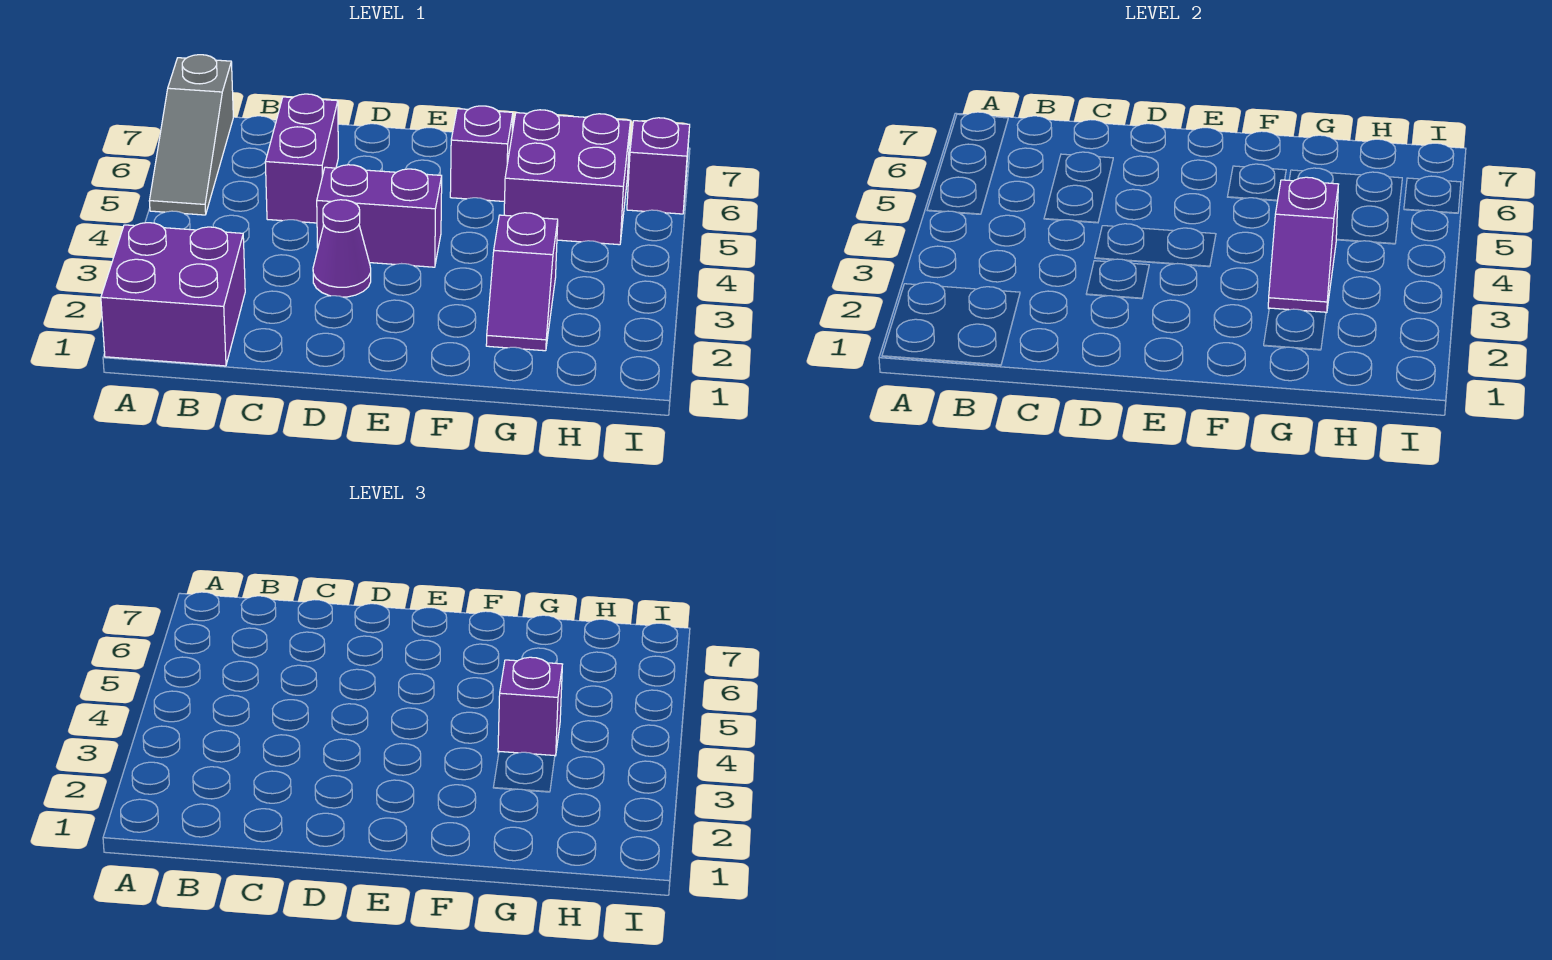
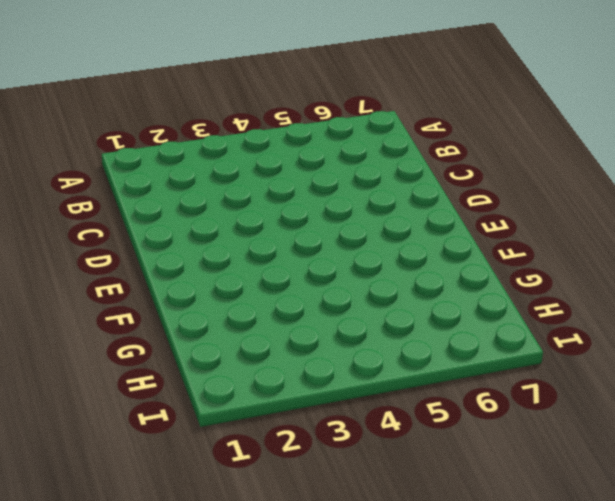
none -> purple 2x2 brick [101,223,245,366]
none -> grey 1x3 slope [150,55,233,215]

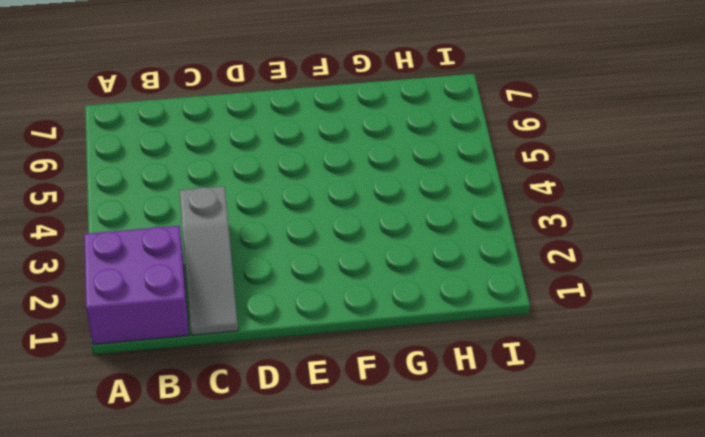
grey 1x3 slope [179,186,238,335] -> grey 1x3 slope moved to [150,55,233,215]
none -> purple 1x2 brick [265,94,338,223]
none -> purple 1x1 cone [313,200,371,297]

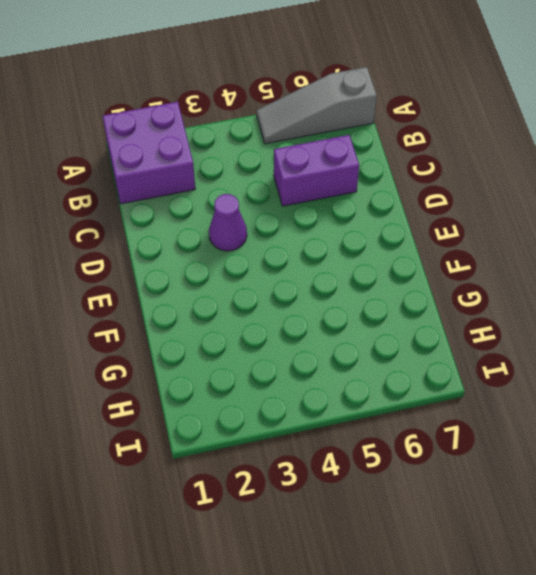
none -> purple 1x2 brick [317,165,442,267]
none -> purple 1x1 brick [450,106,513,202]

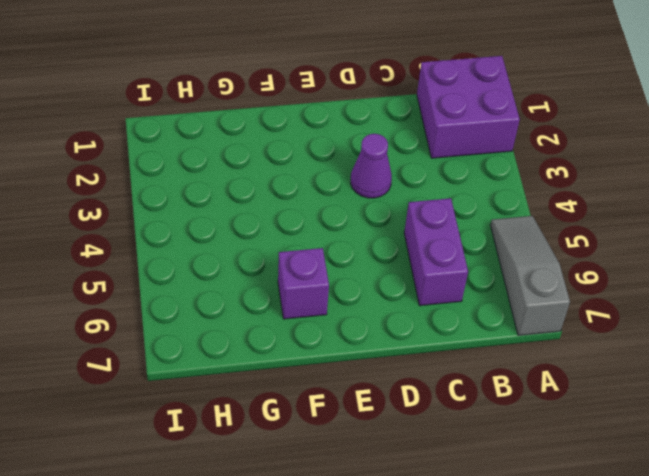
none -> purple 1x2 brick [317,165,442,267]
none -> purple 1x2 slope [486,213,558,351]

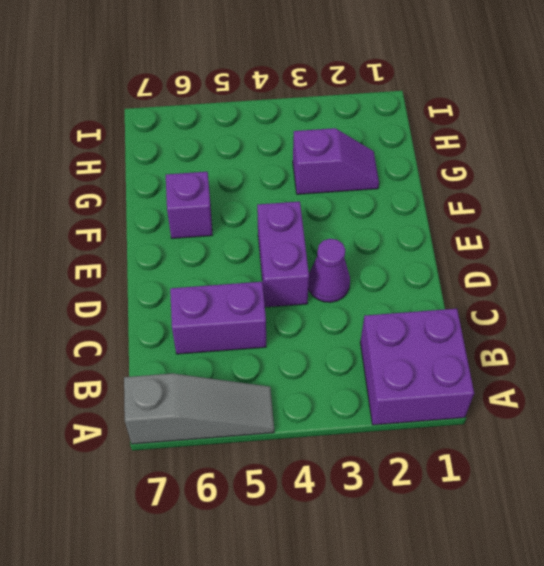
none -> purple 2x2 brick [504,110,630,245]
none -> purple 1x1 brick [627,118,690,214]

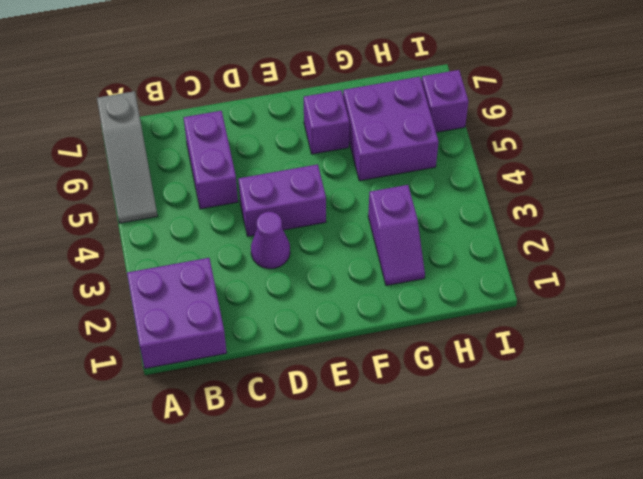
none -> purple 1x2 slope [1268,177,1338,313]
none -> purple 1x1 brick [498,657,562,756]

